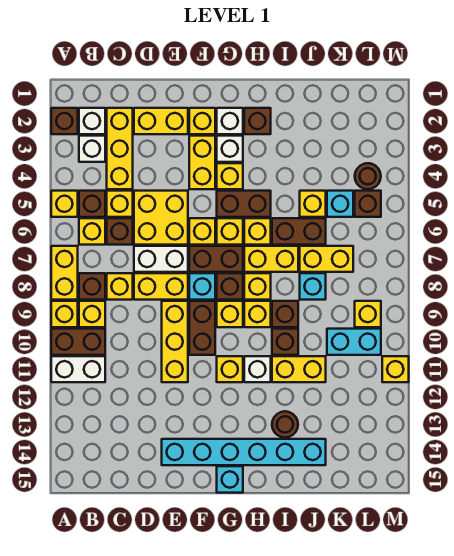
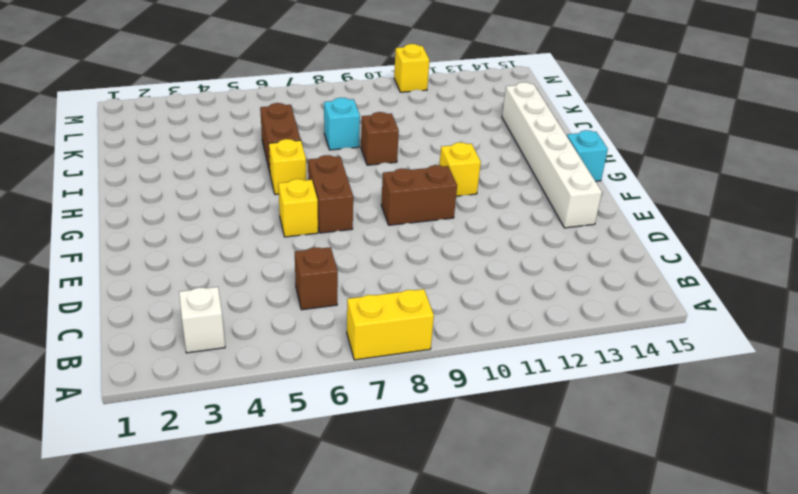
white 1x6 brick [502,82,602,228] -> cyan 1x6 brick [162,439,326,465]
none -> brown 1x1 brick [51,108,78,134]
none -> yellow 1x1 brick [51,191,78,217]
none -> yellow 1x1 brick [51,301,78,327]
none -> brown 1x2 brick [51,329,105,355]

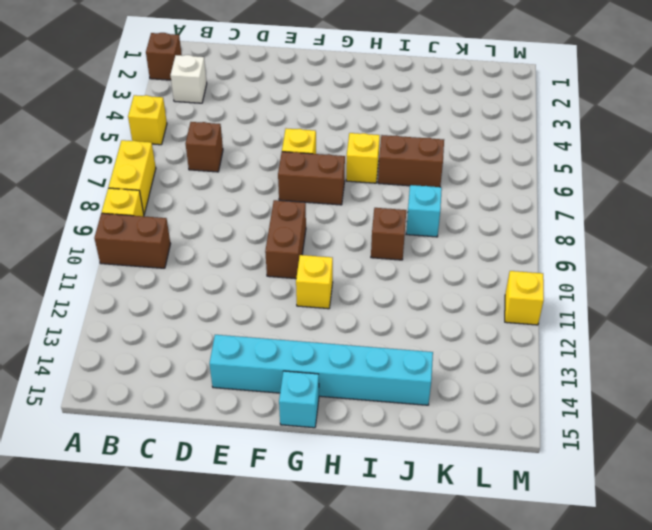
none -> white 1x2 brick [51,356,105,382]
none -> white 1x1 brick [79,108,105,134]
none -> brown 1x1 brick [79,191,105,217]
none -> yellow 1x1 brick [79,218,105,245]

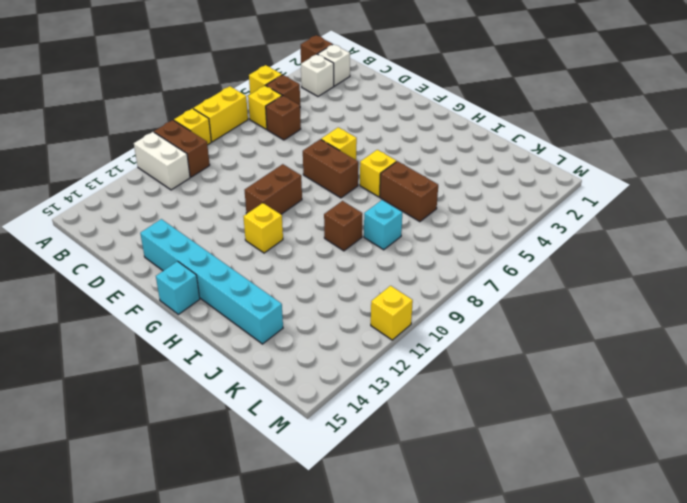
none -> brown 1x1 brick [79,273,105,300]
none -> yellow 1x1 brick [79,301,105,327]
none -> yellow 1x3 brick [107,108,133,189]
none -> yellow 1x1 brick [107,191,133,217]

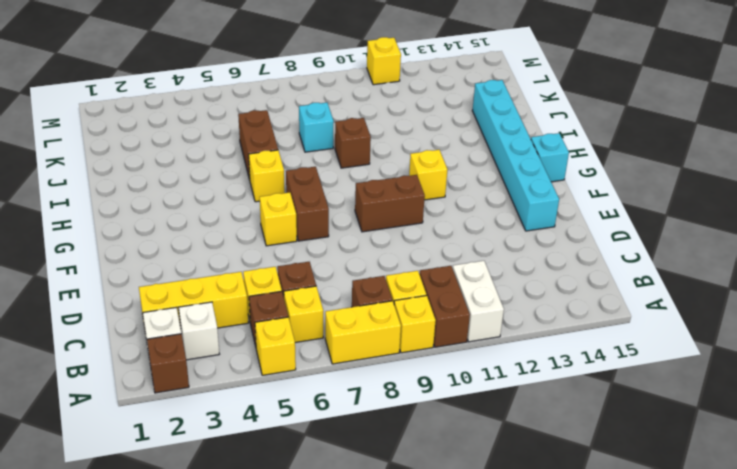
none -> yellow 1x1 brick [107,273,133,300]
none -> yellow 1x2 brick [134,108,188,134]
none -> yellow 2x2 brick [134,191,188,245]
none -> white 1x2 brick [134,246,188,272]

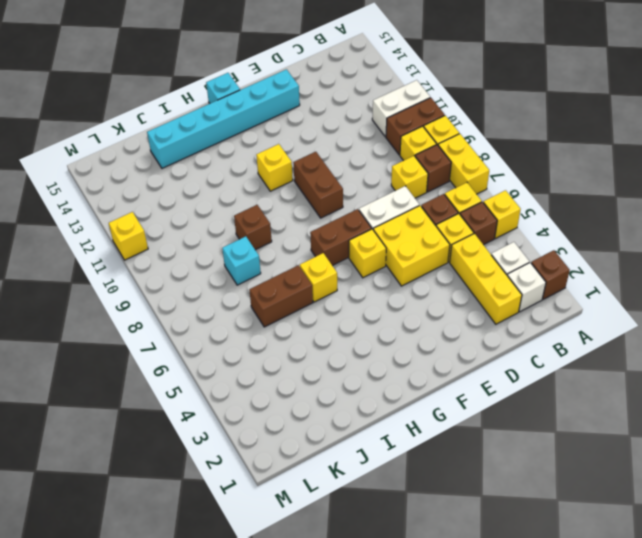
none -> yellow 1x2 brick [134,108,188,134]
none -> yellow 1x2 brick [134,273,188,300]
none -> yellow 1x3 brick [162,301,188,382]
none -> yellow 1x1 brick [189,108,215,134]

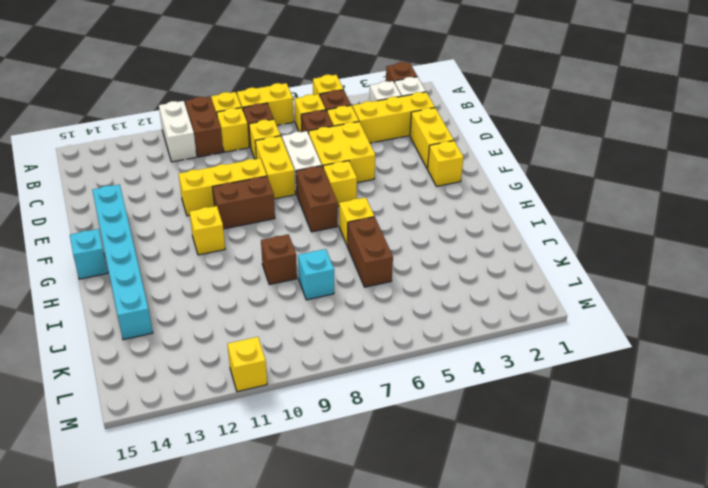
none -> yellow 1x2 brick [189,136,215,189]
none -> cyan 1x1 brick [189,273,215,300]
none -> white 1x1 brick [217,108,243,134]
none -> white 1x1 brick [217,136,243,162]

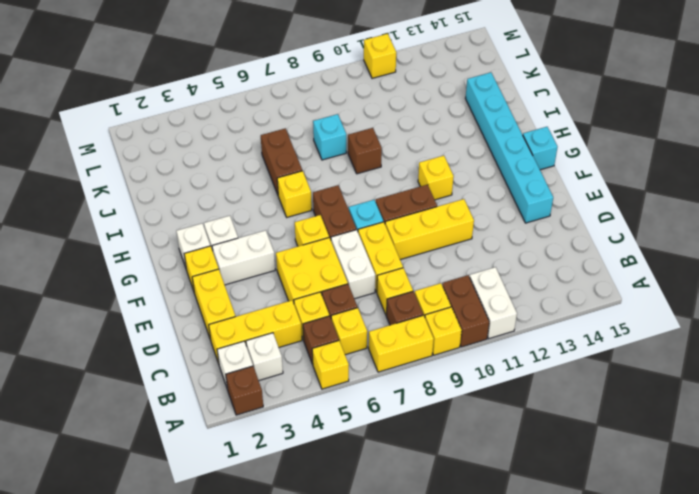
white 1x2 brick [212,230,275,285] -> yellow 1x2 brick [189,136,215,189]
none -> yellow 1x1 brick [217,163,243,189]
none -> brown 1x2 brick [217,191,271,217]
none -> yellow 1x1 brick [217,218,243,245]
none -> brown 1x1 brick [217,273,243,300]

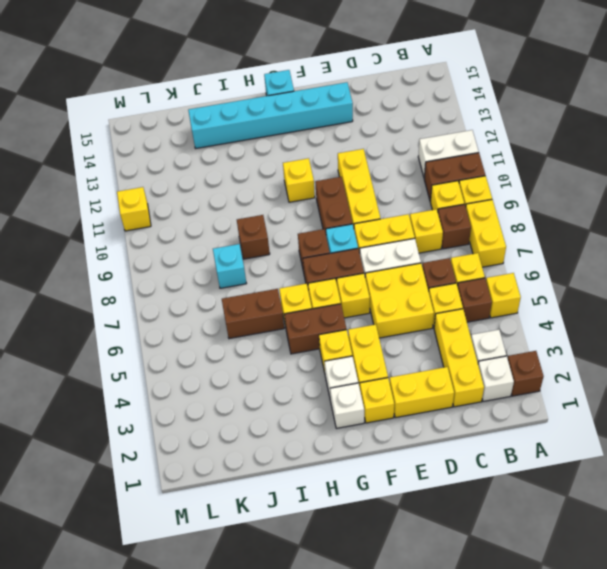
none -> yellow 1x1 brick [217,301,243,327]
none -> brown 1x1 brick [244,108,271,134]
none -> yellow 1x2 brick [244,246,298,272]
none -> yellow 1x1 brick [244,273,271,300]

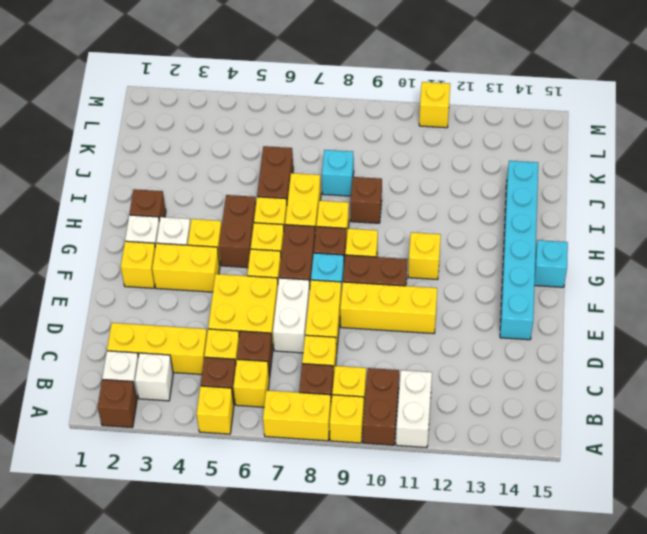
none -> yellow 1x2 brick [134,108,188,134]
none -> yellow 1x1 brick [244,301,271,327]
none -> white 1x1 brick [244,356,271,382]
none -> brown 1x1 brick [272,329,298,355]

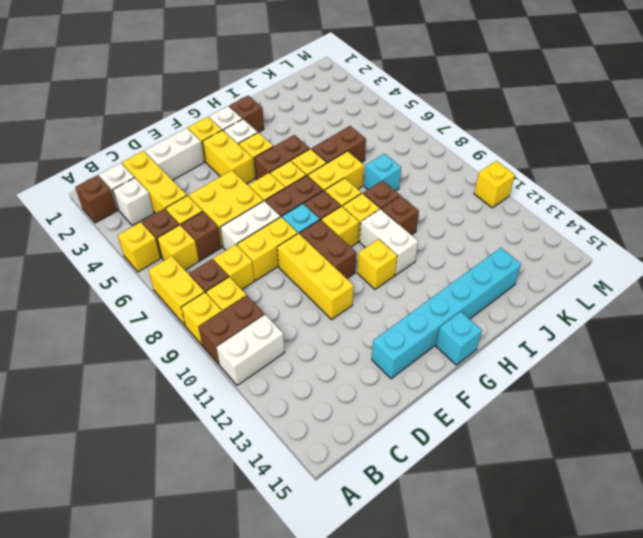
white 1x2 brick [145,128,204,180] -> yellow 1x2 brick [134,108,188,134]
white 1x2 brick [360,209,418,275] -> white 1x1 brick [244,356,271,382]
none -> yellow 1x2 brick [272,356,326,382]
none -> brown 1x1 round brick [272,411,298,438]
none -> yellow 1x1 brick [300,191,326,217]
none -> yellow 1x2 brick [300,246,353,272]

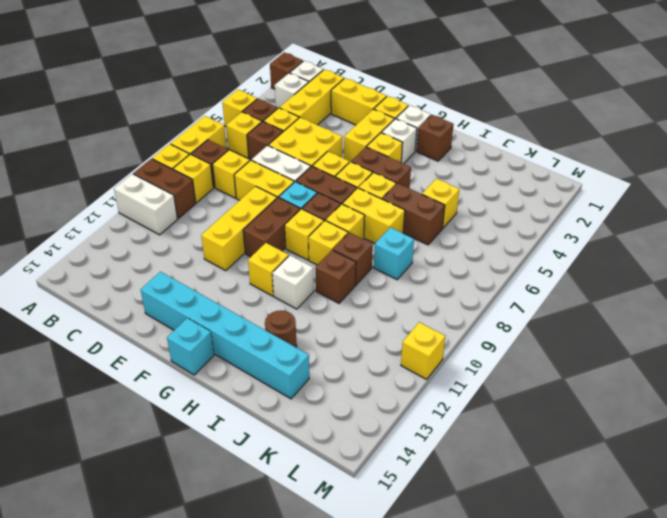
none -> yellow 1x2 brick [272,356,326,382]
none -> yellow 1x2 brick [300,246,353,272]
none -> cyan 1x1 brick [327,191,353,217]
none -> cyan 1x2 brick [327,329,381,355]

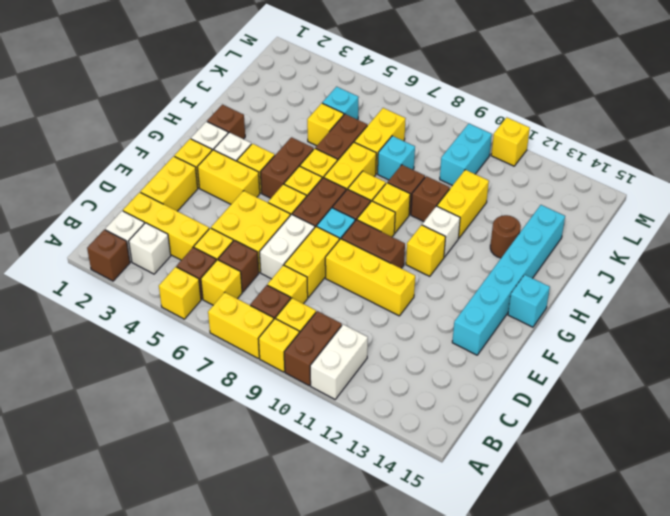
none -> brown 1x1 round brick [355,163,381,189]
none -> brown 1x1 brick [355,191,381,217]
none -> yellow 1x1 brick [355,301,381,327]

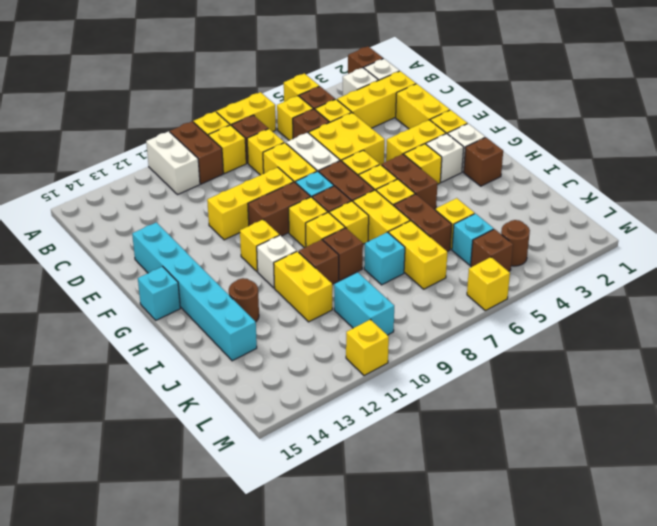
yellow 1x1 brick [467,257,510,311] -> yellow 1x1 brick moved to [355,301,381,327]

